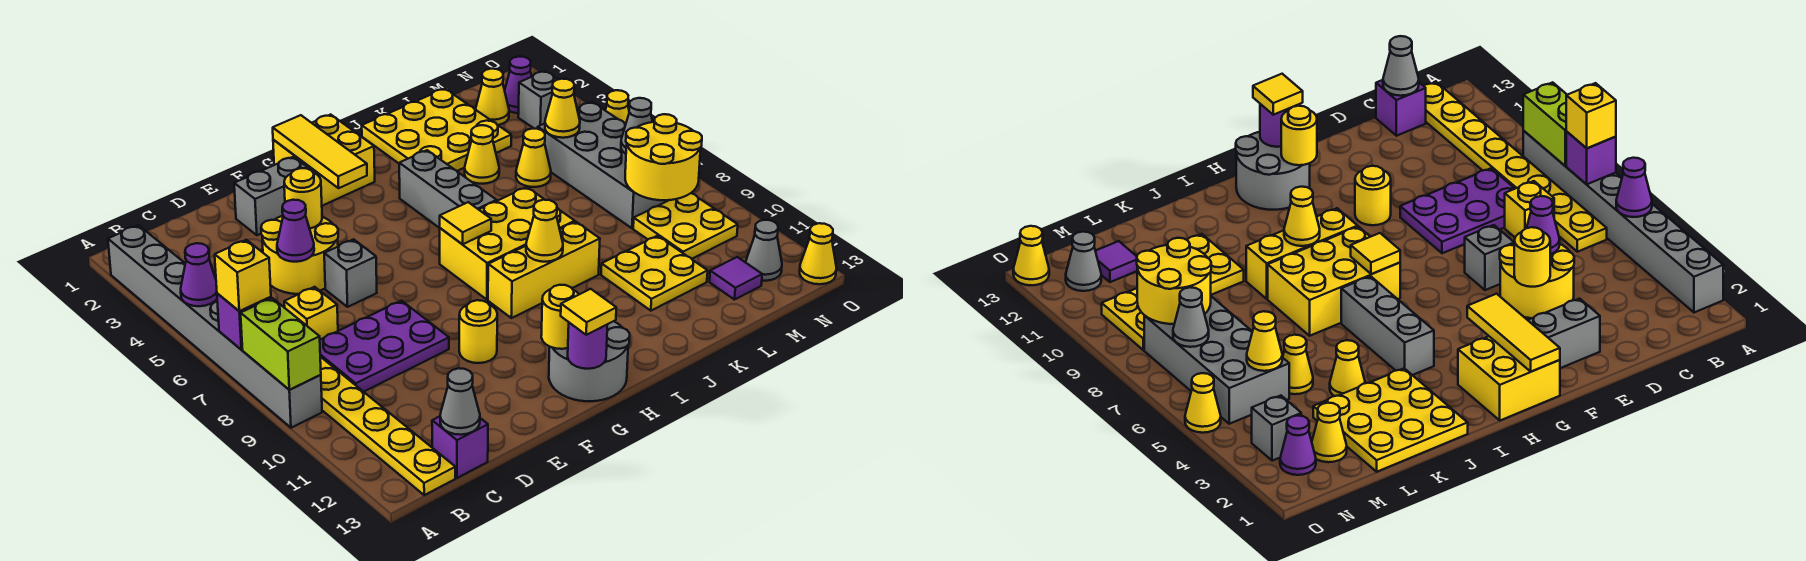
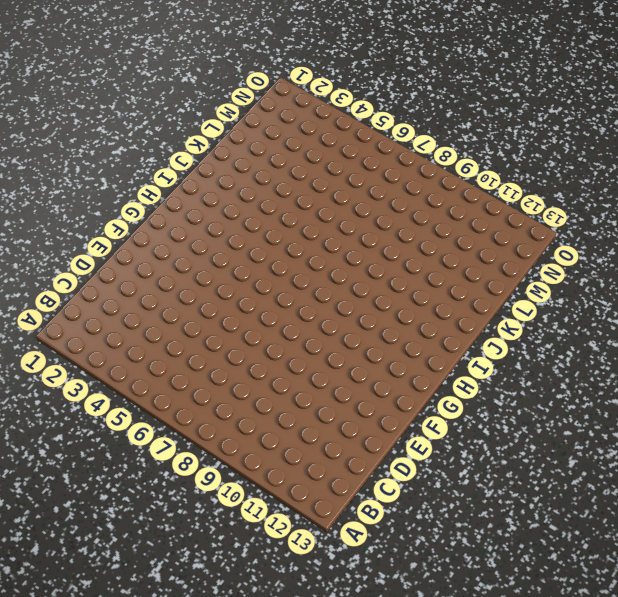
none -> grey 1x8 brick [108,225,322,428]
none -> yellow 1x8 plate [320,357,455,495]
none -> yellow 1x1 brick [284,287,338,340]
none -> purple 2x3 plate [320,301,449,392]

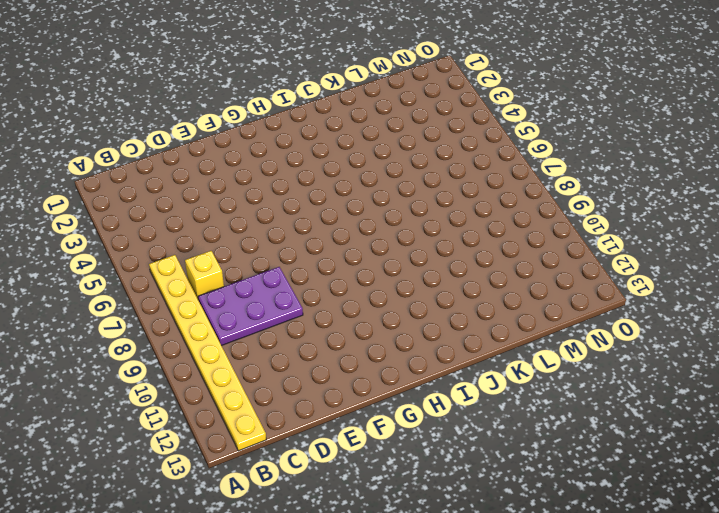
none -> grey 1x8 brick [108,225,322,428]
none -> purple 1x1 brick [432,416,488,478]
none -> yellow 2x2 round brick [261,216,338,294]
none -> grey 1x2 brick [234,157,314,235]

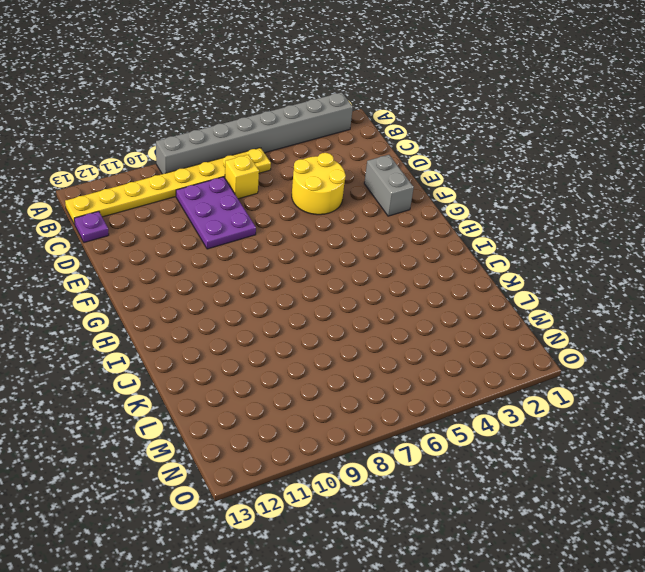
purple 1x1 plate [74,211,109,243] -> purple 1x1 brick [432,416,488,478]
none -> grey 1x1 brick [324,239,377,307]
none -> yellow 1x1 round brick [459,300,497,363]
none -> yellow 2x2 brick [273,115,375,206]
none -> grey 2x2 round brick [549,321,630,401]

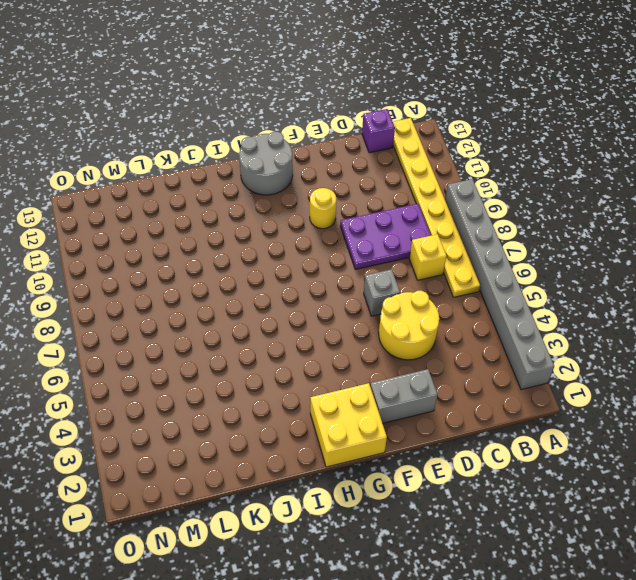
none -> yellow 2x3 brick [440,187,575,299]
none -> yellow 1x3 brick [488,222,600,318]
none -> grey 1x3 brick [399,150,497,228]
none -> yellow 3x3 plate [362,89,511,171]

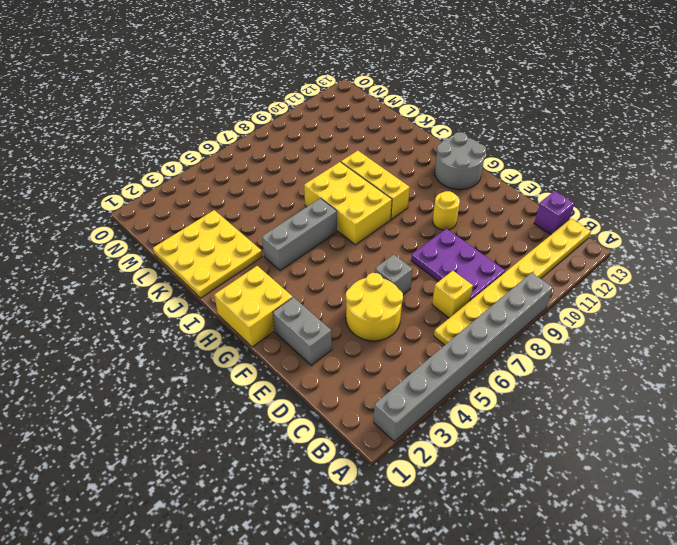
none -> yellow 1x1 cone [465,125,499,184]
none -> yellow 2x2 plate [601,236,708,311]
none -> yellow 1x1 cone [516,129,551,187]
none -> yellow 1x1 cone [476,69,509,125]

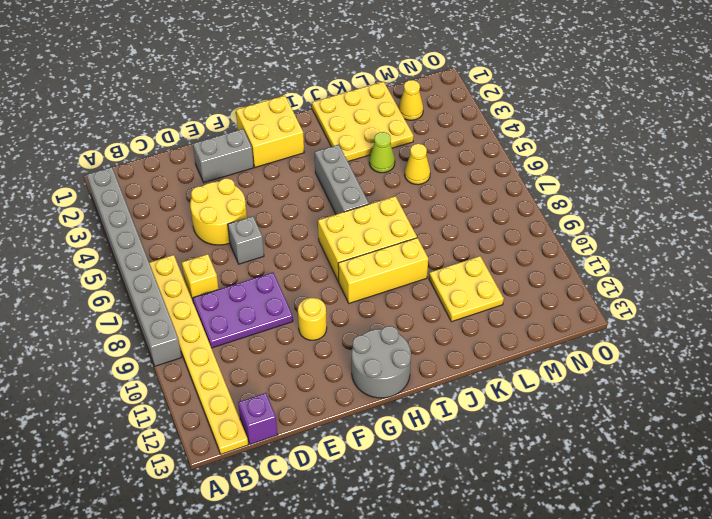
lime 1x1 cone [369,132,395,173] -> yellow 1x1 cone [465,125,499,184]
none -> grey 2x4 brick [538,102,669,228]
none -> yellow 2x2 plate [633,193,738,259]
none -> purple 1x1 tile [710,257,762,300]
none -> purple 1x1 cone [505,56,532,113]

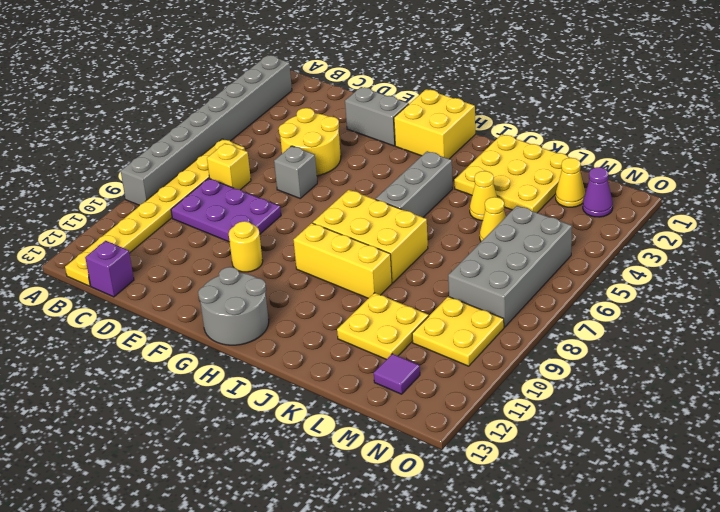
none -> grey 1x1 brick [518,71,558,129]
none -> grey 1x1 cone [746,220,782,281]
none -> yellow 1x1 cone [605,90,629,124]
none -> yellow 1x1 cone [800,223,836,284]

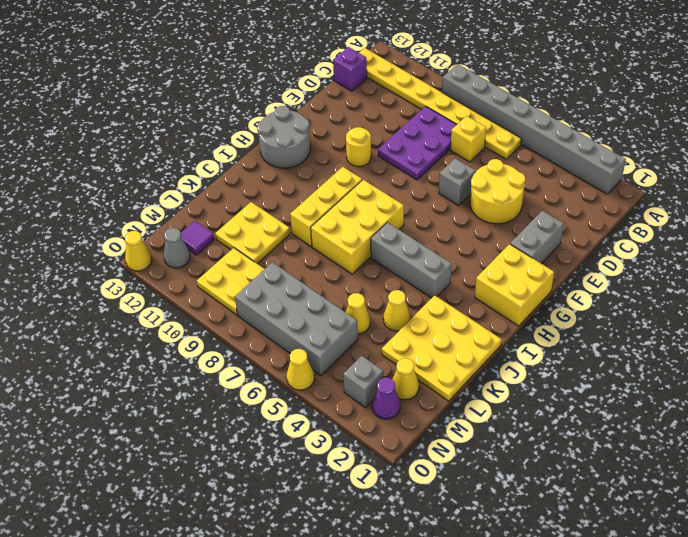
none -> purple 1x1 cone [181,243,217,306]
none -> purple 1x1 brick [217,293,271,350]
none -> lime 1x2 brick [241,298,321,390]
none -> grey 1x1 cone [440,368,480,435]

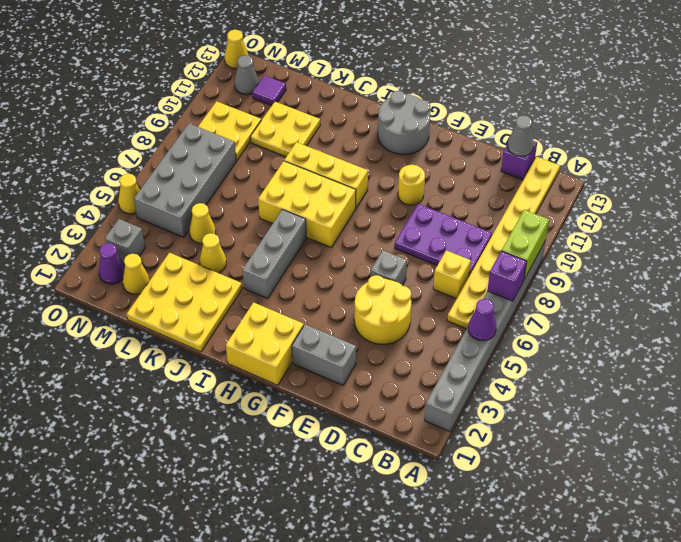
none -> purple 1x1 cone [277,200,314,262]
none -> yellow 1x1 round brick [284,168,322,229]
none -> yellow 1x3 tile [273,115,367,188]
none -> yellow 1x1 round brick [541,285,579,349]

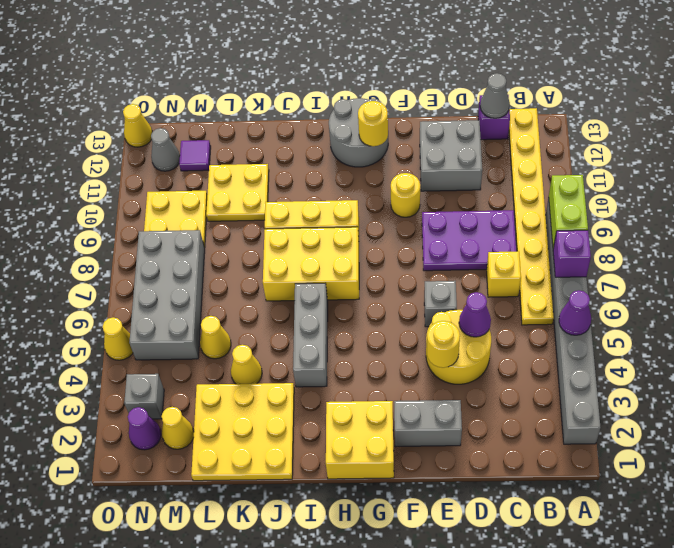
grey 2x2 brick [420,120,482,191] -> none
none -> yellow 1x3 tile [273,115,367,188]
none -> purple 1x1 round brick [568,323,607,369]
none -> yellow 1x1 tile [440,202,491,244]
none -> yellow 1x1 cone [526,200,563,262]

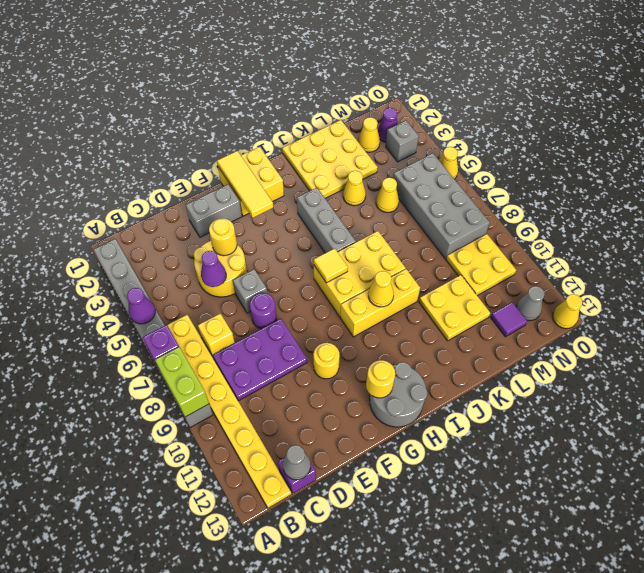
purple 1x1 round brick [250,293,276,329] -> purple 1x1 round brick moved to [568,323,607,369]
none -> yellow 1x1 cone [545,79,580,138]
none -> yellow 2x2 round brick [625,114,702,200]
none -> grey 1x1 cone [621,98,652,154]
none -> yellow 1x1 brick [215,240,271,311]

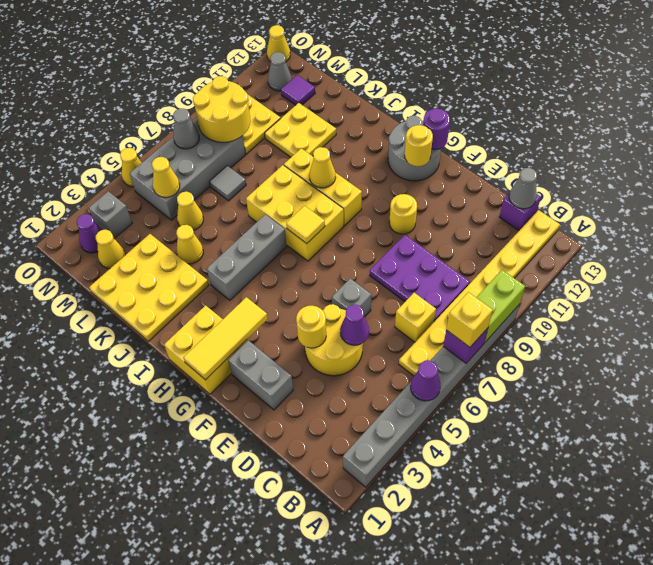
grey 1x1 tile [210,166,246,201] -> none
none -> yellow 1x1 tile [561,289,616,335]

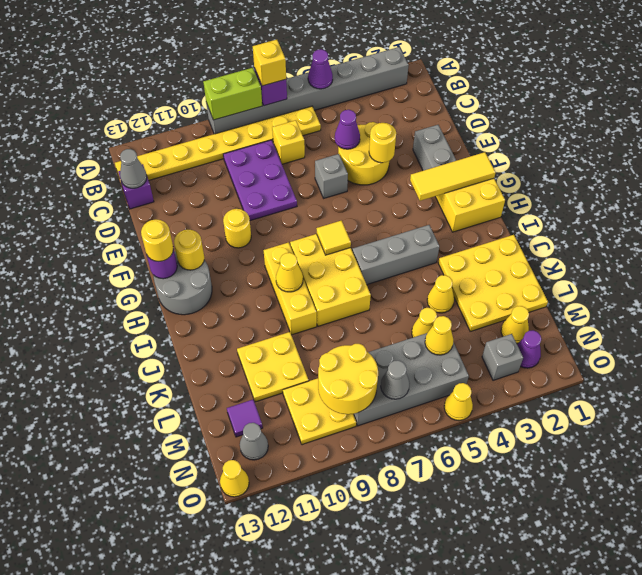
yellow 1x1 round brick [141,219,174,262] -> yellow 1x1 tile [561,289,616,335]

